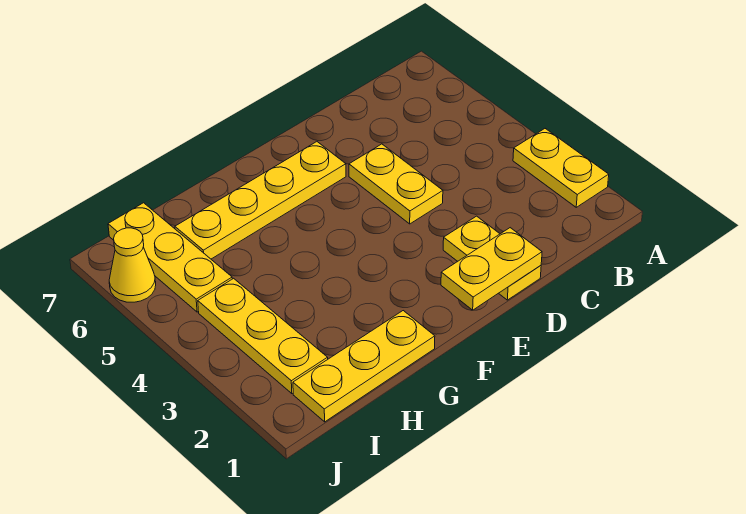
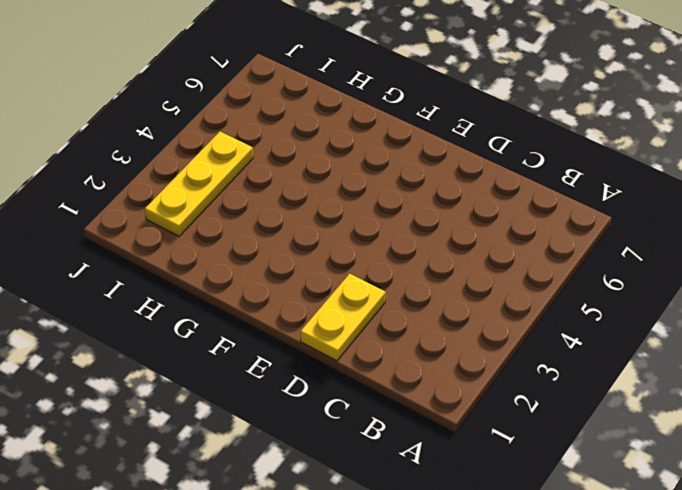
none -> yellow 1x2 plate [513,129,609,207]
none -> yellow 1x2 plate [349,144,443,224]

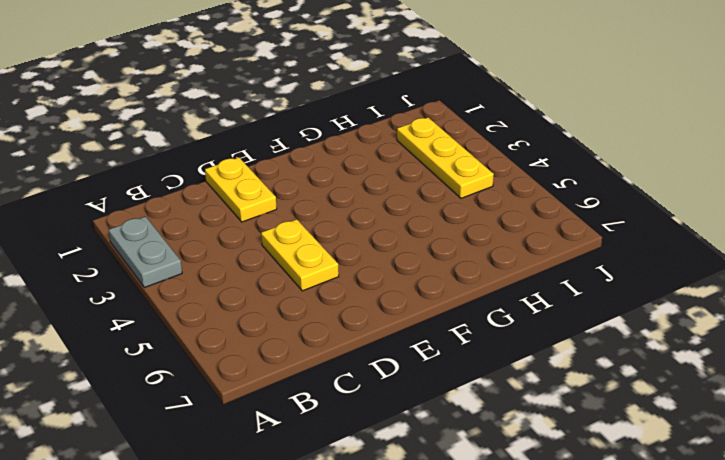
grey 1x2 plate [109,217,182,288] -> yellow 1x2 plate [513,129,609,207]
none -> yellow 1x4 plate [175,142,346,259]
none -> yellow 1x3 plate [293,311,435,422]

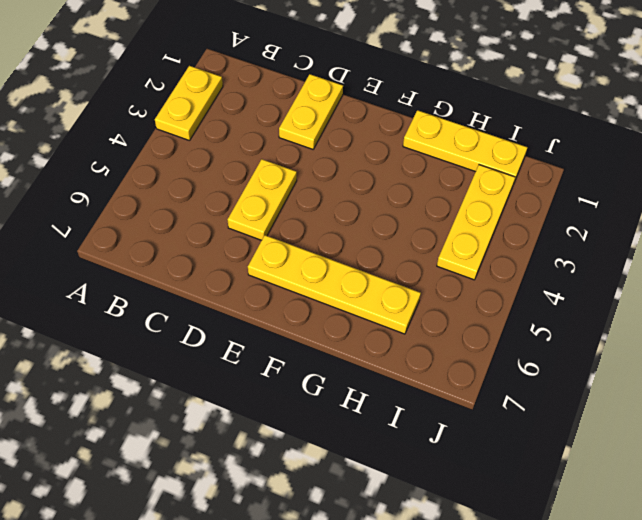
none -> yellow 1x3 plate [108,203,232,312]
none -> yellow 1x1 cone [109,228,156,302]

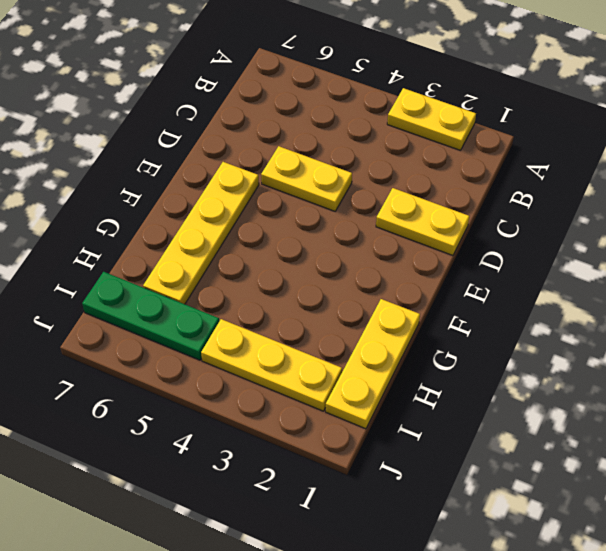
green 1x3 plate [82,272,219,360] -> yellow 1x3 plate [108,203,232,312]
none -> yellow 1x1 cone [109,228,156,302]
none -> yellow 1x2 plate [441,228,542,310]

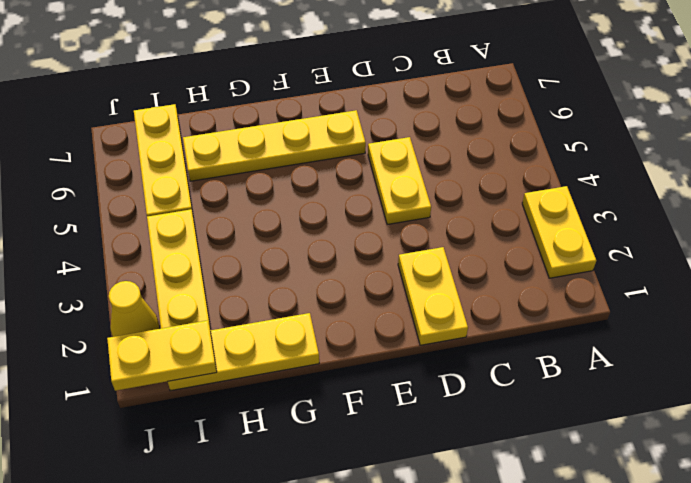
yellow 1x2 plate [107,320,217,391] -> yellow 1x2 plate moved to [441,228,542,310]
yellow 1x1 cone [109,281,160,337] -> yellow 1x1 cone moved to [109,228,156,302]

